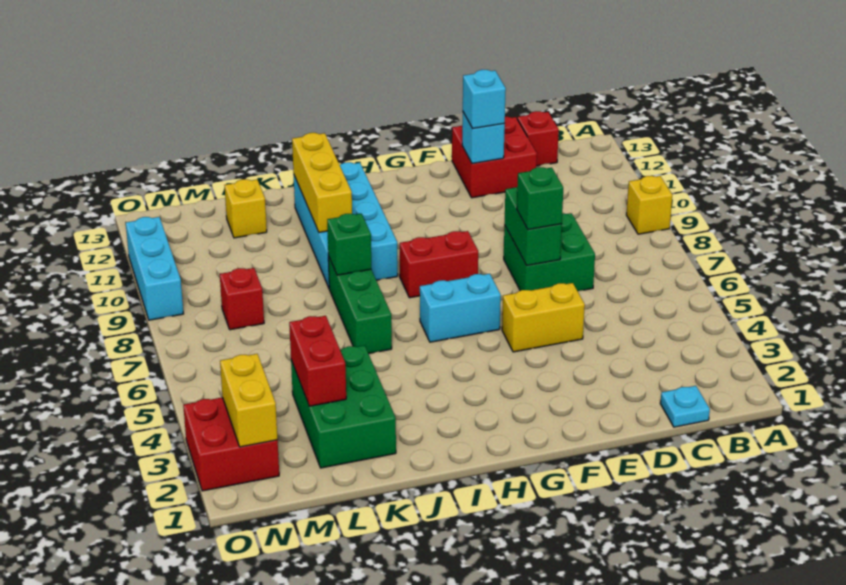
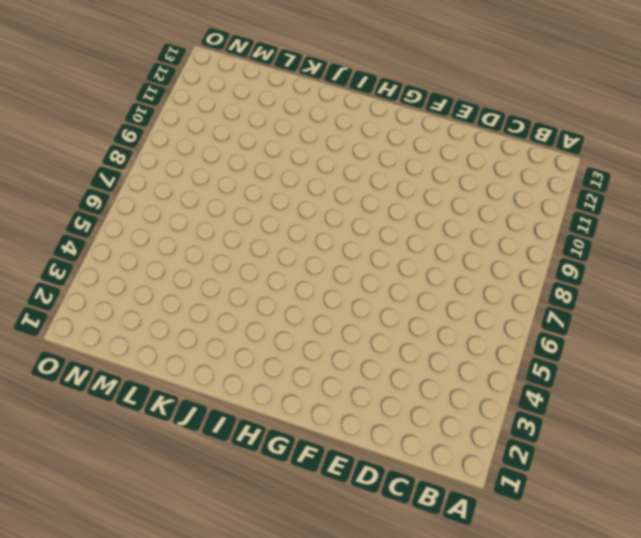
none -> yellow 1x1 brick [626,176,672,234]
none -> cyan 1x1 plate [660,386,710,427]
none -> red 1x1 brick [517,111,559,166]

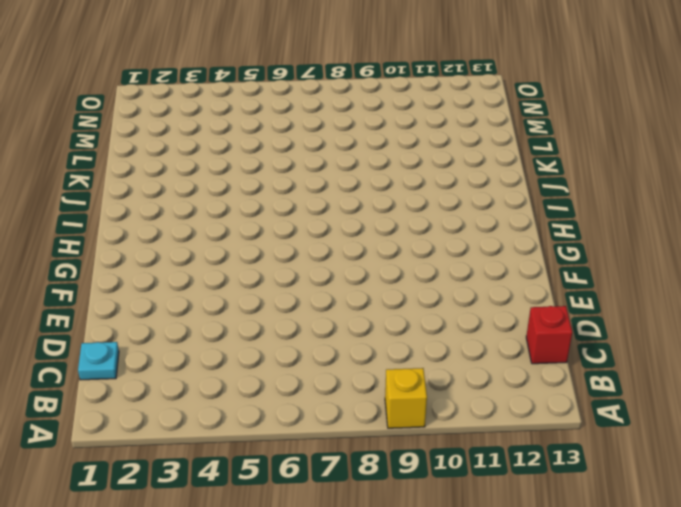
none -> green 2x2 brick [504,213,595,291]
none -> red 2x2 brick [452,117,537,198]
none -> yellow 1x2 brick [502,283,585,352]

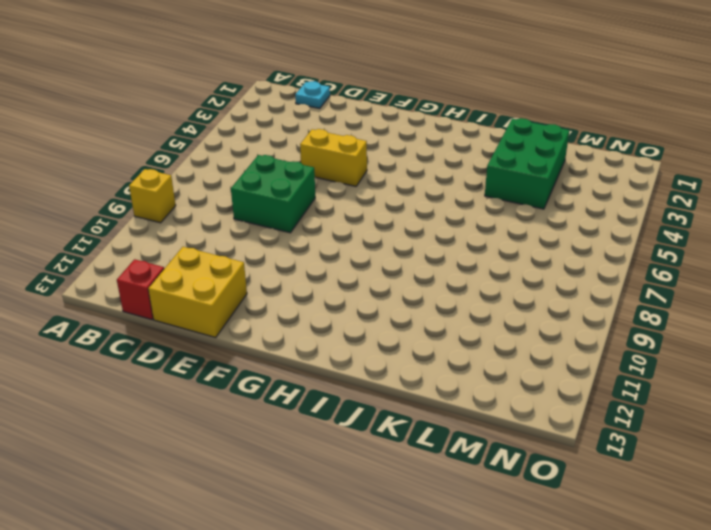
yellow 2x2 brick [148,247,247,337] -> red 2x2 brick [452,117,537,198]
none -> cyan 1x2 brick [420,274,501,342]
none -> red 1x2 brick [400,231,478,298]
none -> cyan 2x4 brick [294,162,398,288]

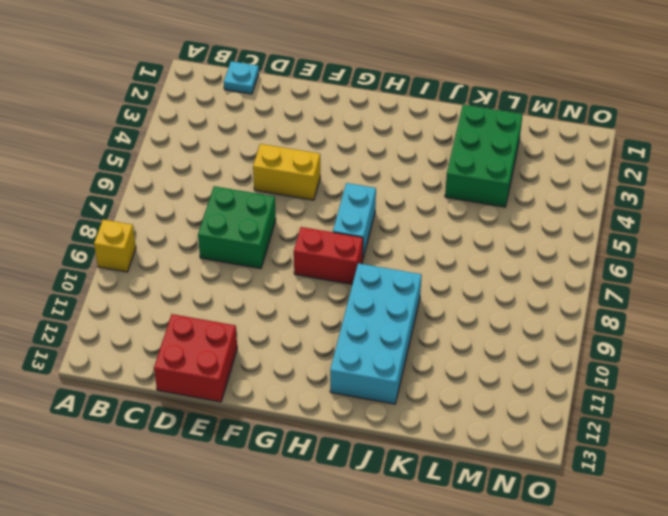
cyan 1x2 brick [333,183,376,258] -> cyan 1x2 brick turned to [420,274,501,342]
none -> red 1x1 brick [517,111,559,166]
none -> green 1x3 brick [328,256,392,354]
none -> yellow 1x1 brick [225,179,267,238]

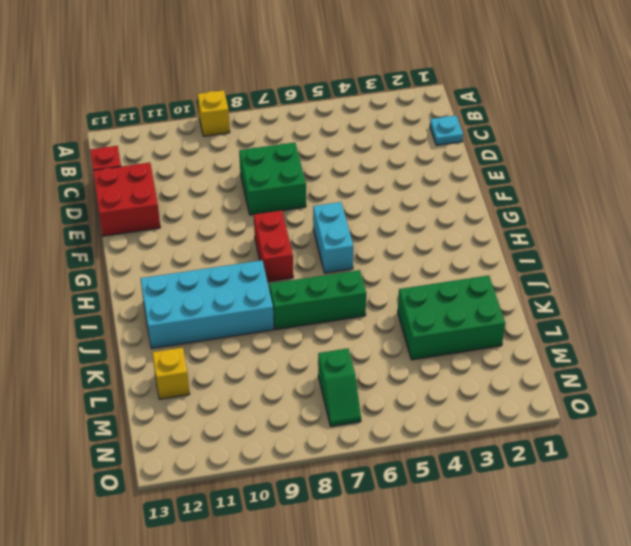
green 1x2 slope [318,348,361,427] -> none
none -> yellow 1x2 brick [502,283,585,352]
none -> red 1x1 brick [220,268,264,330]
none -> red 2x2 brick [183,397,279,491]

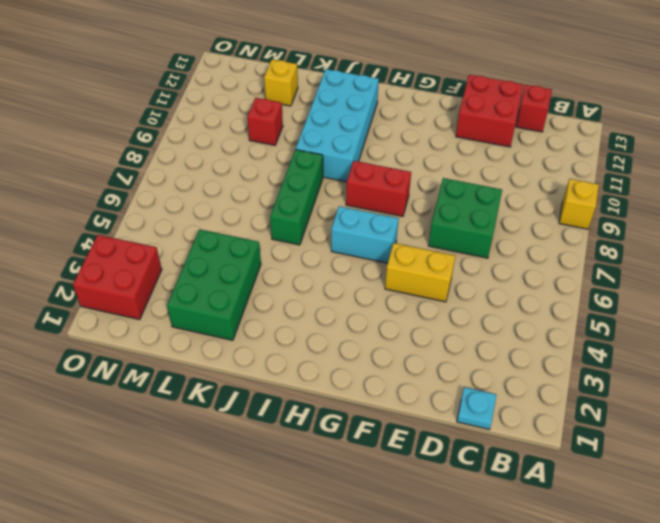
red 1x1 brick [247,98,283,145] -> red 1x1 brick moved to [220,268,264,330]
none -> cyan 1x3 brick [126,217,184,320]
none -> green 1x2 brick [505,187,562,266]
none -> cyan 1x1 brick [462,112,505,164]

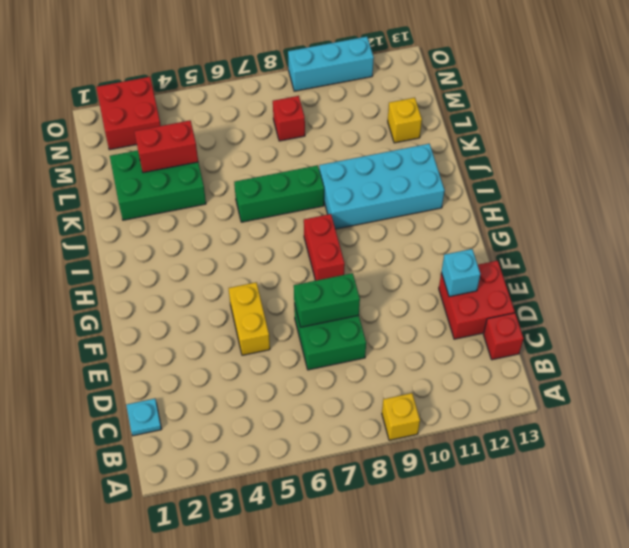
none -> cyan 1x2 brick [420,274,501,342]
none -> green 1x1 brick [327,213,371,275]
none -> yellow 1x3 brick [292,133,352,232]

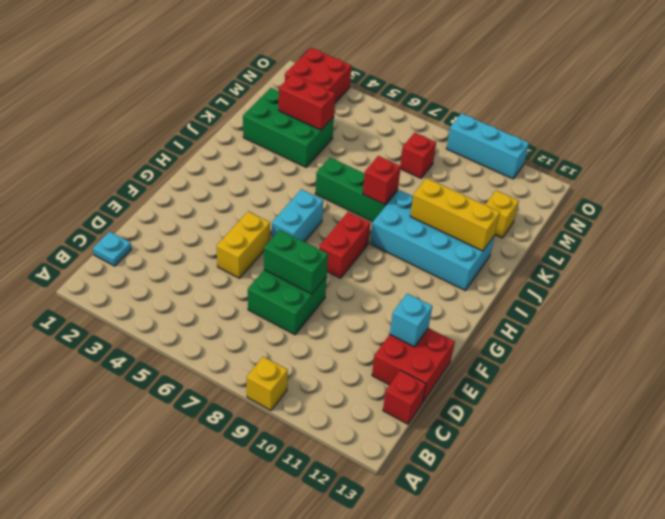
red 1x1 brick [363,156,401,205] -> green 1x1 brick [327,213,371,275]
none -> yellow 1x2 brick [220,354,278,447]
none -> green 1x1 brick [517,167,563,230]
none -> cyan 1x1 brick [463,70,506,129]

